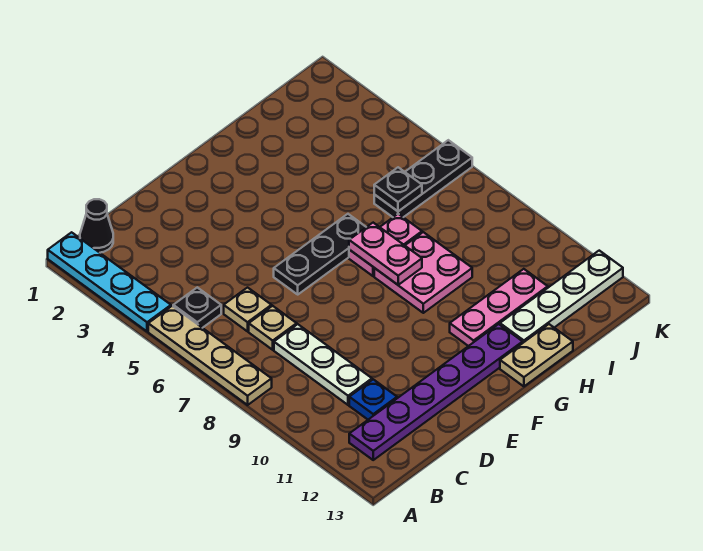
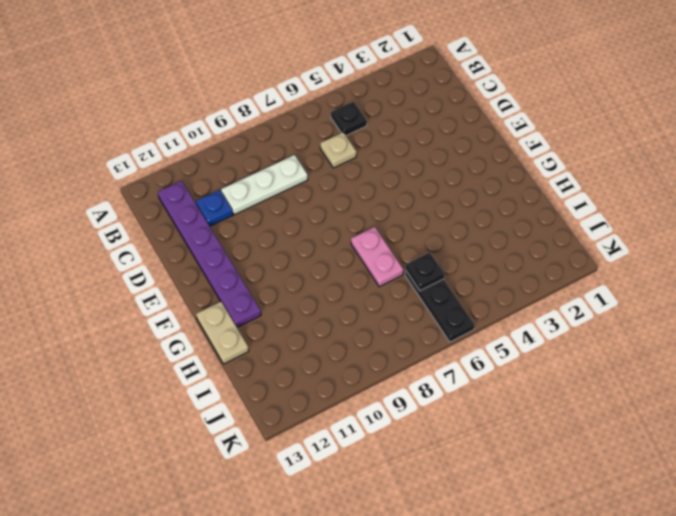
none -> cyan 1x4 plate [48,232,171,331]
none -> tan 1x4 plate [148,306,272,405]
none -> black 1x1 cone [80,199,113,253]

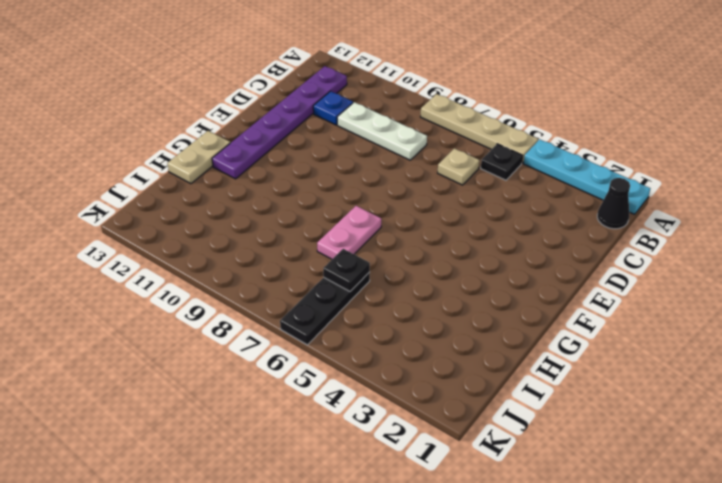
none -> tan 1x1 plate [249,306,297,350]
none -> black 1x3 plate [274,214,366,294]
none -> pink 2x2 plate [374,232,472,313]

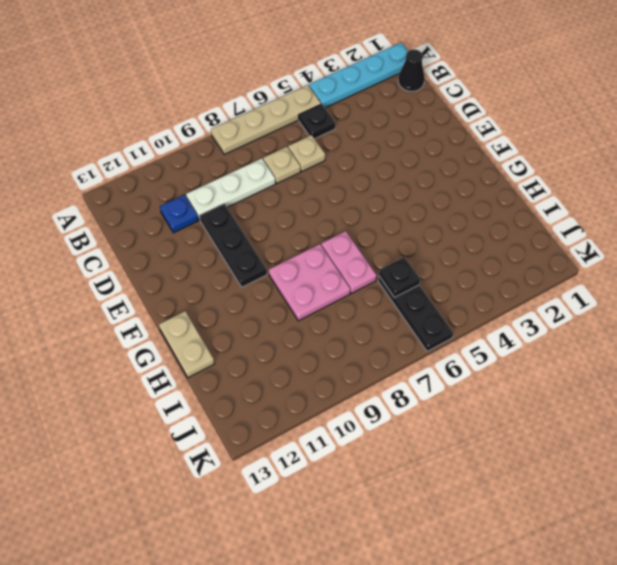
black 1x3 plate [199,204,267,287] -> black 1x3 plate moved to [274,214,366,294]
none -> purple 1x6 plate [349,324,523,460]
none -> pink 1x3 plate [450,269,548,346]
none -> white 1x4 plate [500,251,623,343]

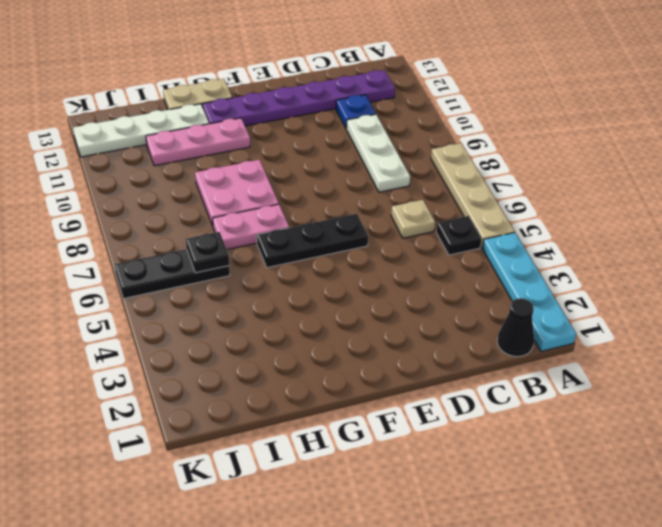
none -> tan 1x1 plate [249,306,297,350]
none -> pink 1x2 plate [349,223,422,285]

